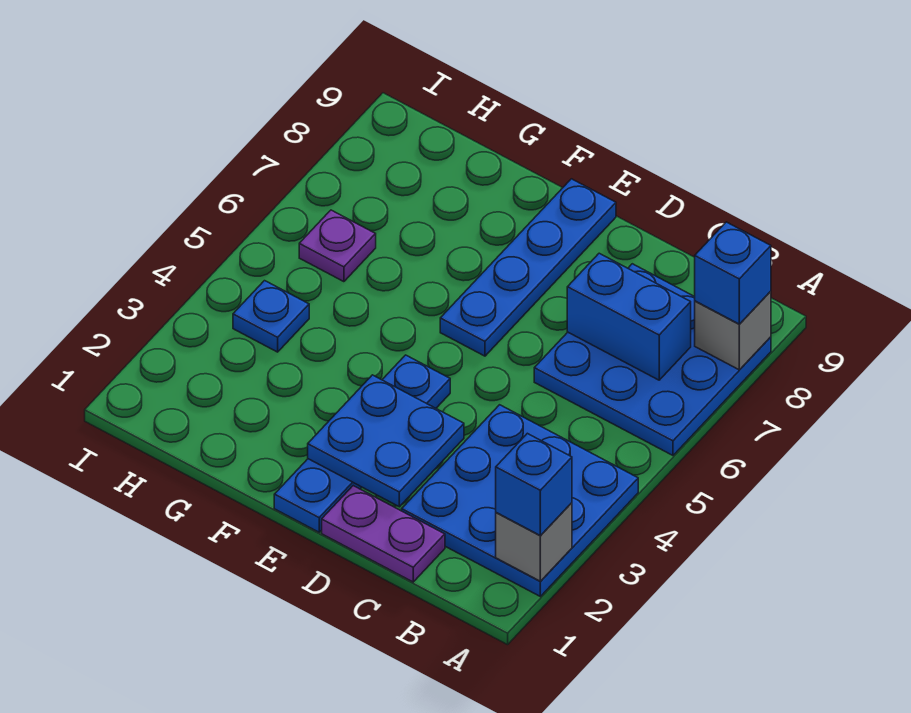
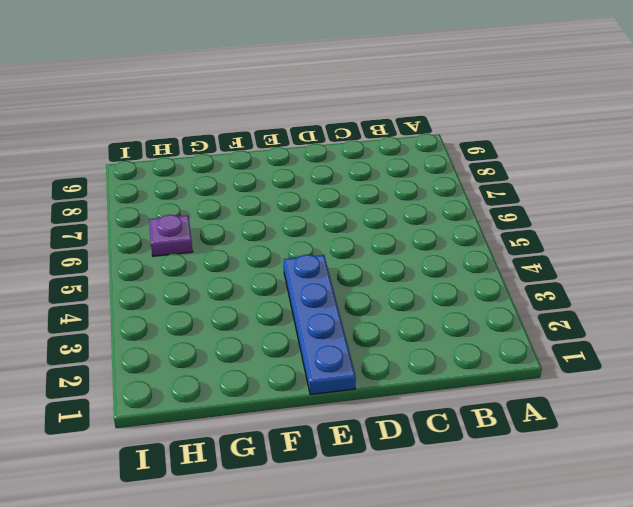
none -> blue 3x3 plate [402,405,638,596]
none -> blue 3x3 plate [534,264,771,455]
none -> purple 1x2 plate [322,486,445,582]

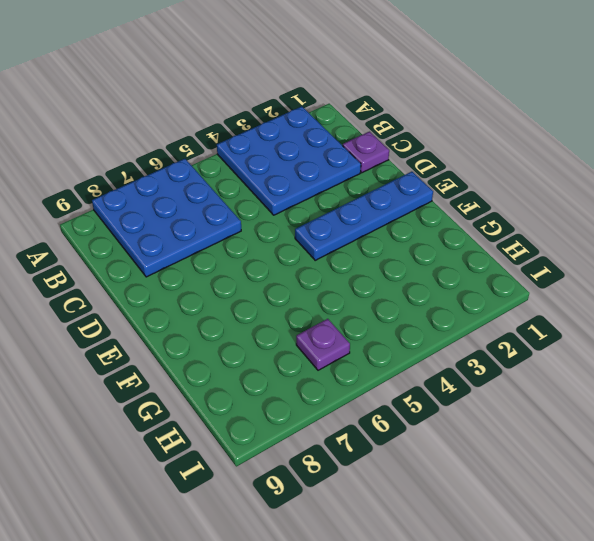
purple 1x1 plate [343,132,389,173] -> purple 1x2 plate [322,486,445,582]
none -> blue 1x4 plate [440,179,616,356]
none -> blue 1x1 plate [233,281,309,352]
none -> grey 1x1 brick [496,503,572,581]

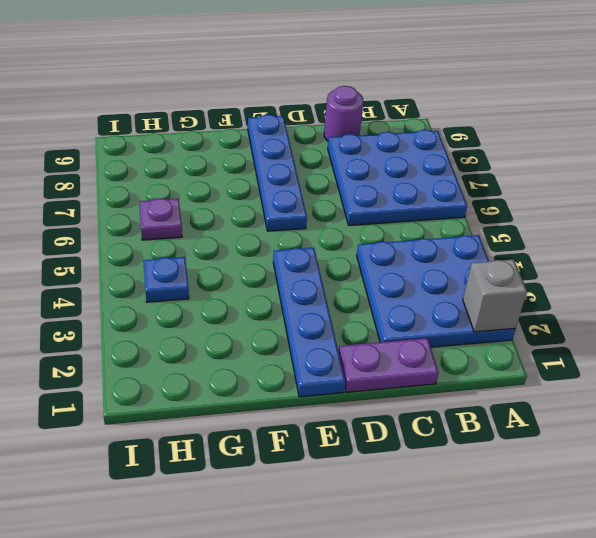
purple 1x1 round brick [324,86,363,141] -> none
none -> grey 1x1 brick [695,291,771,370]
none -> blue 1x2 brick [567,253,691,380]
none -> blue 2x2 plate [308,375,464,507]

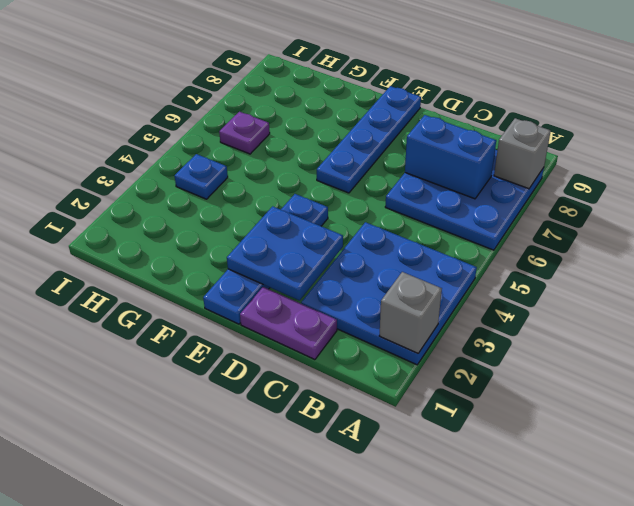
none -> blue 1x1 brick [496,433,572,535]
none -> blue 1x1 brick [695,222,771,324]

